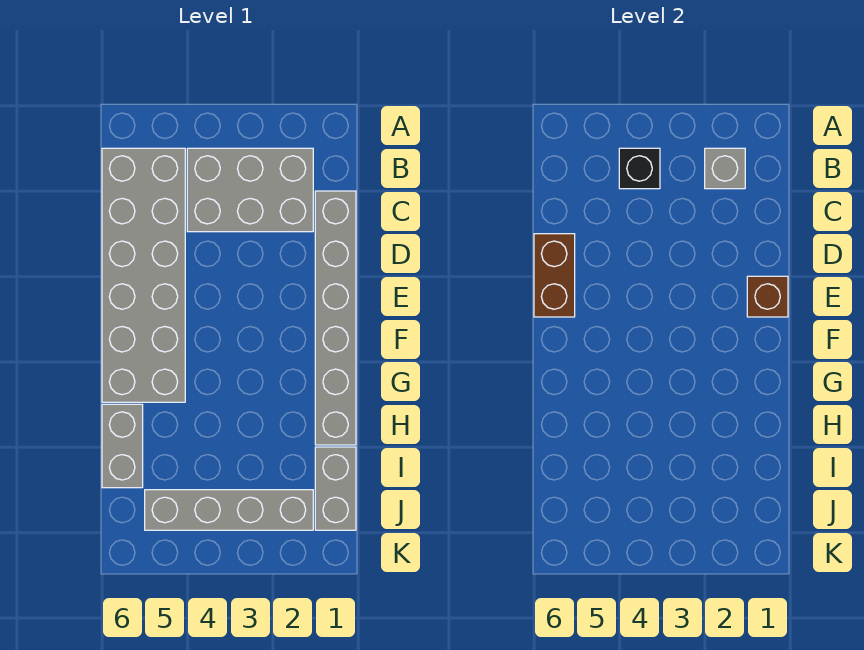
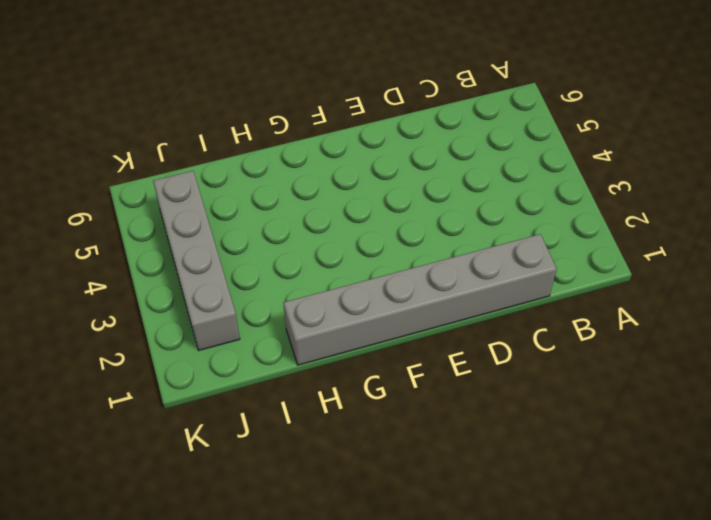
none -> grey 2x3 brick [187,148,313,232]
none -> grey 2x6 brick [102,148,185,402]

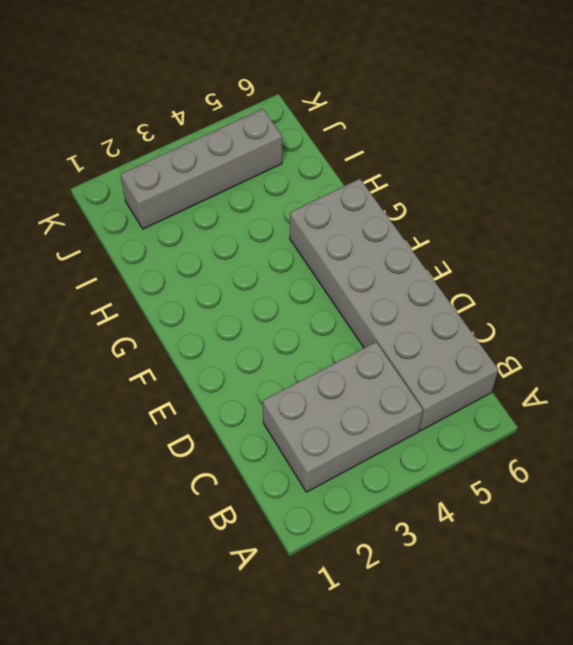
none -> grey 1x6 brick [315,191,356,445]
none -> grey 1x2 brick [102,404,143,488]

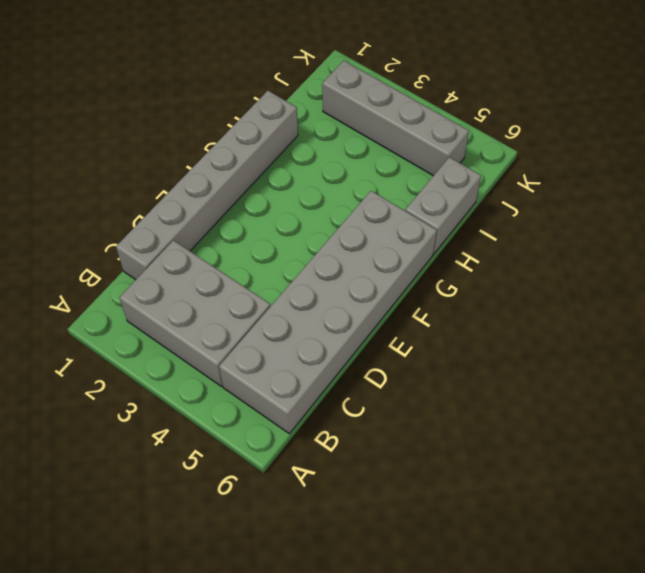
none -> grey 1x2 brick [315,447,356,530]
none -> grey 1x1 brick [705,148,745,189]

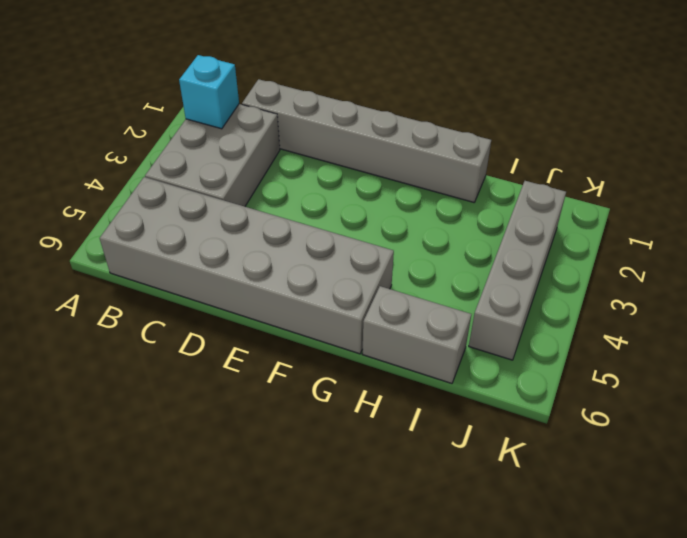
cyan 1x1 brick [179,55,239,129] -> grey 1x1 brick [705,148,745,189]
none -> grey 1x2 brick [315,447,356,530]
none -> black 1x1 brick [619,148,660,189]

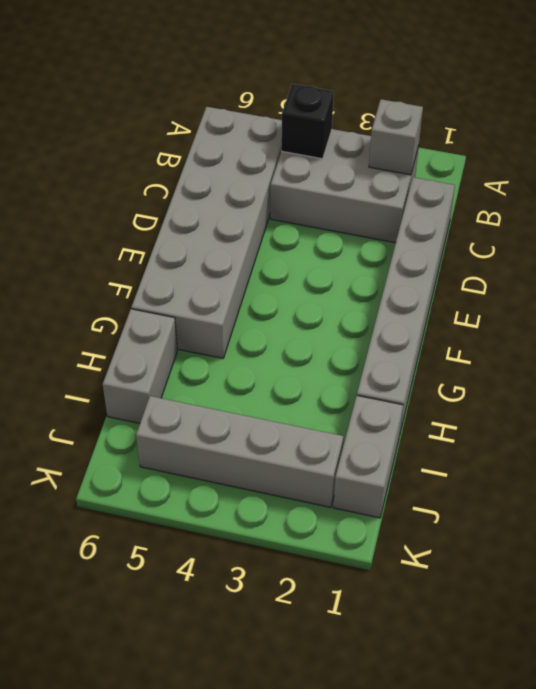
none -> brown 1x2 brick [534,234,575,317]
none -> brown 1x1 brick [747,276,788,317]

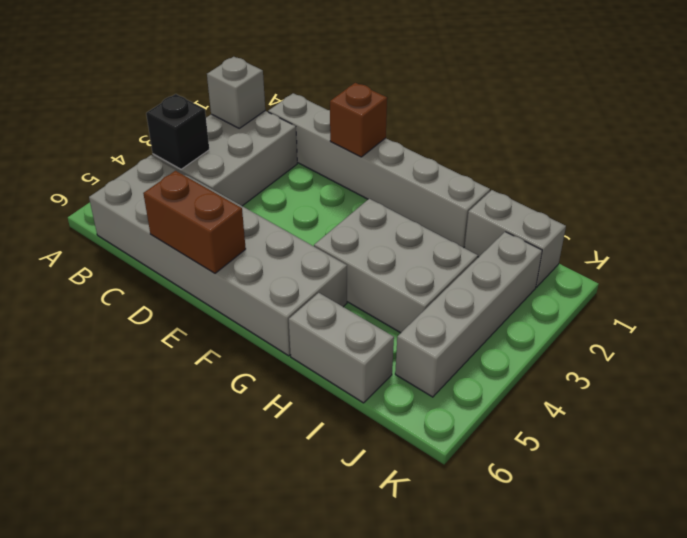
grey 2x3 brick [314,199,478,333] -> none

